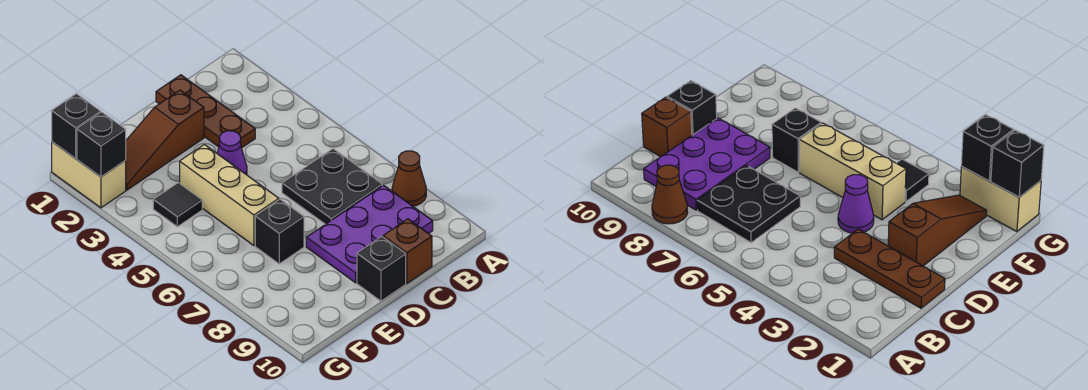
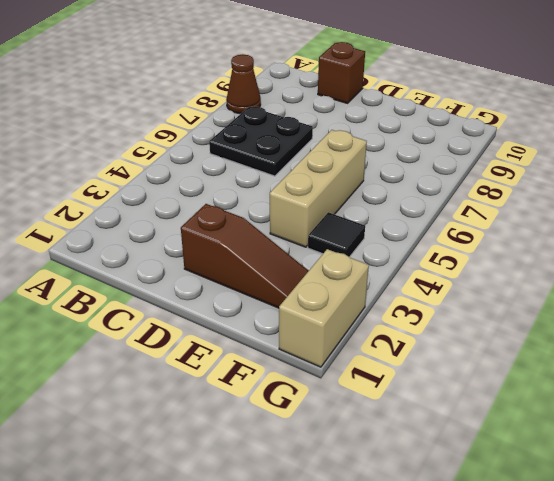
none -> purple 2x3 plate [306,185,433,283]
none -> brown 1x3 plate [156,75,255,148]
none -> purple 1x1 cone [217,131,247,175]

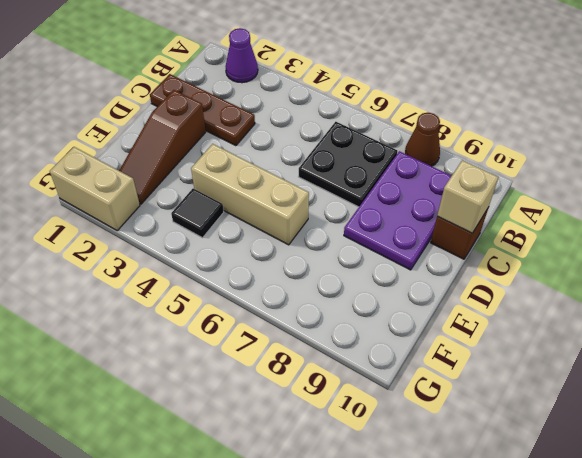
purple 1x1 cone [226,28,258,83] -> purple 1x1 cone moved to [217,131,247,175]
tan 1x1 brick [437,160,498,233] -> none
none -> black 1x1 brick [357,237,406,301]
none -> black 1x1 brick [255,200,304,264]
none -> black 1x1 brick [52,94,101,159]

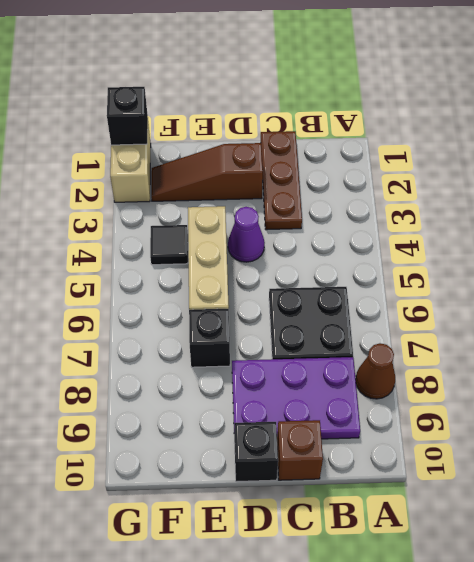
none -> black 1x1 brick [77,112,126,177]

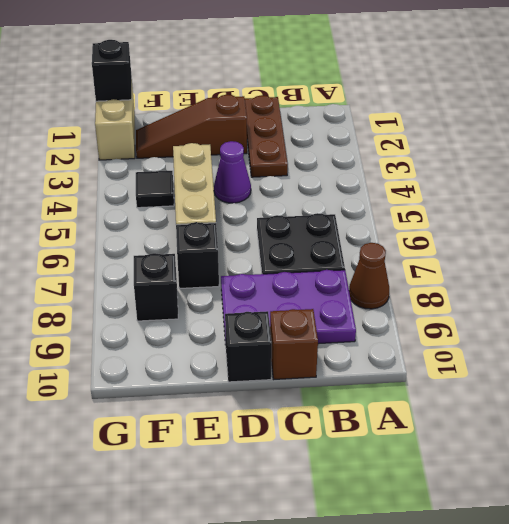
black 1x1 brick [134,253,178,321] -> black 1x1 brick moved to [77,112,126,177]

